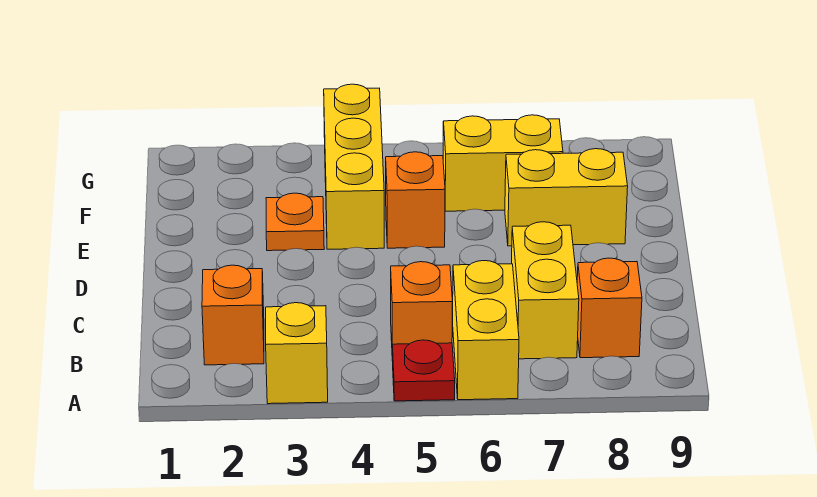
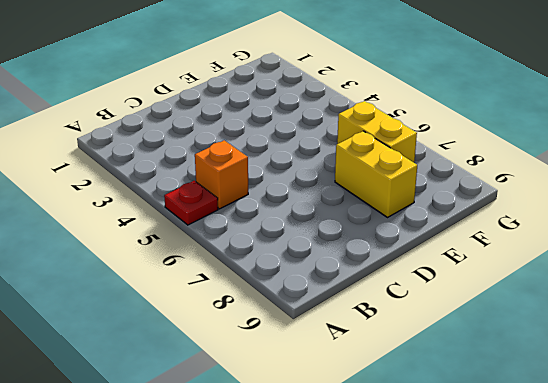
none -> yellow 1x1 brick [266,303,328,404]
none -> yellow 1x2 brick [453,261,519,400]
none -> orange 1x1 brick [202,265,264,365]

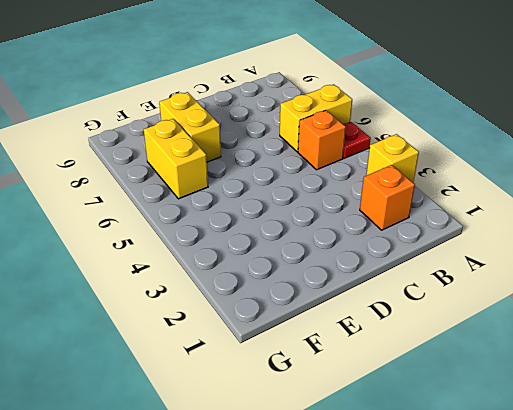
none -> yellow 1x2 brick [512,222,579,359]
none -> orange 1x1 brick [577,258,642,358]
none -> orange 1x1 plate [266,193,324,251]

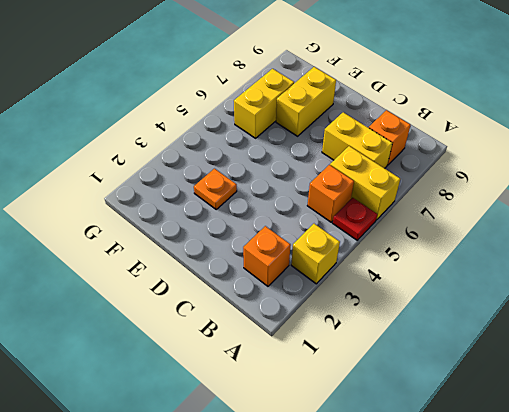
none -> yellow 1x3 brick [324,84,384,249]
none -> orange 1x1 brick [386,152,445,248]

